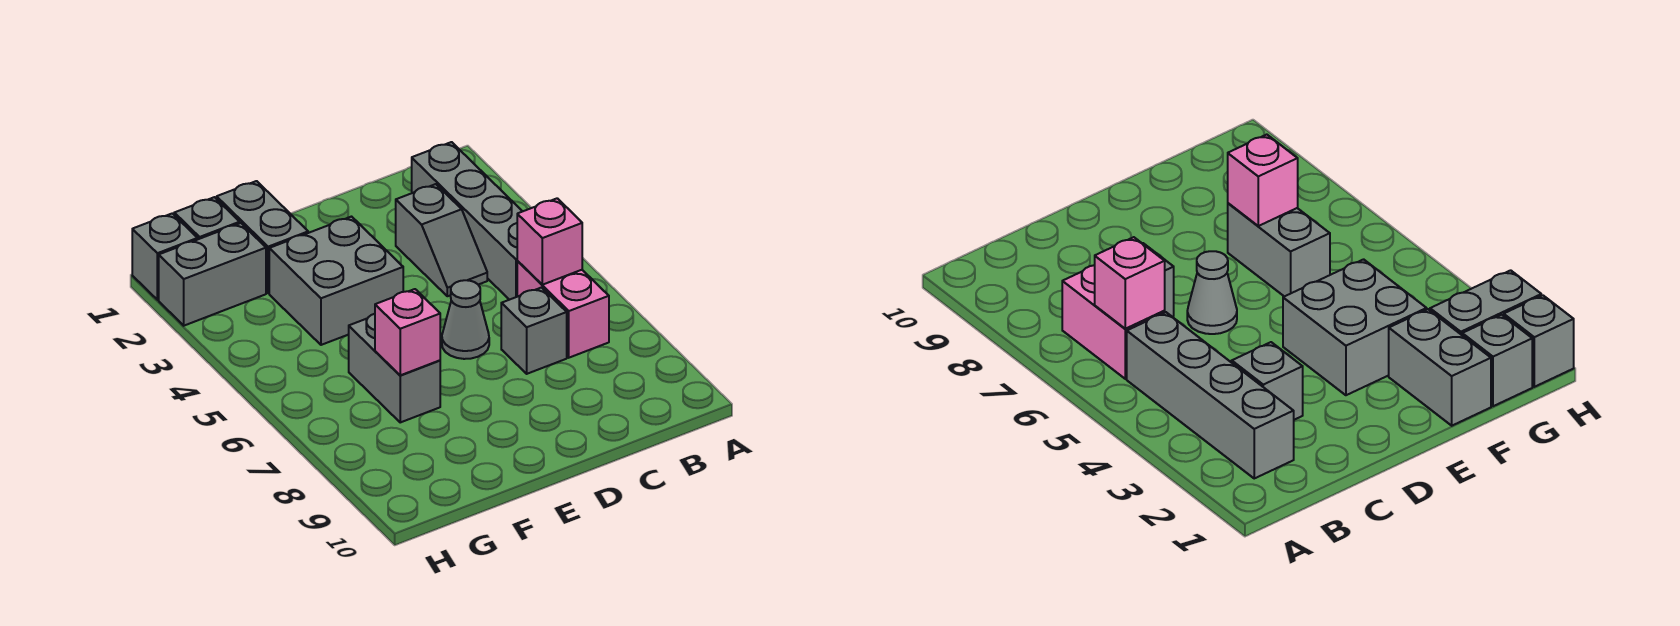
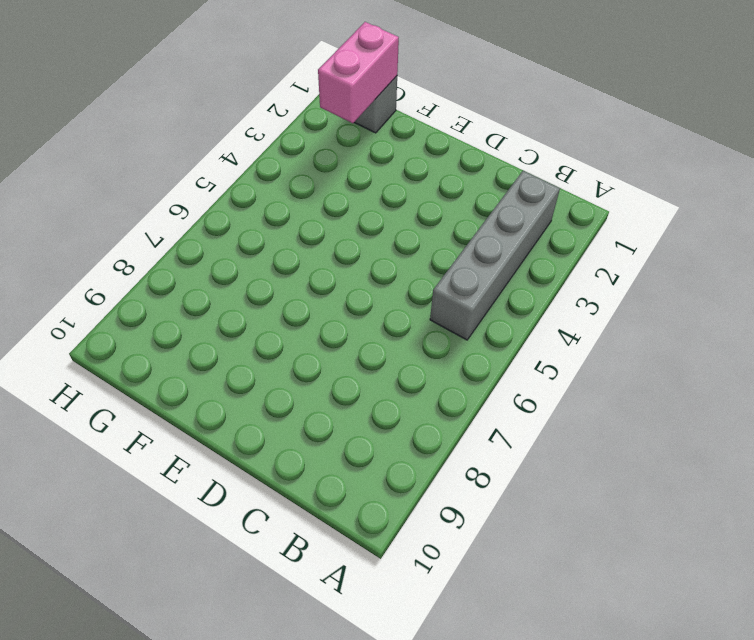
pink 1x2 brick [318,22,399,123] -> pink 1x2 brick moved to [517,261,609,358]
none -> grey 1x2 slope [396,184,487,296]
none -> grey 1x1 brick [501,288,567,374]
none -> grey 1x1 cone [442,280,489,359]

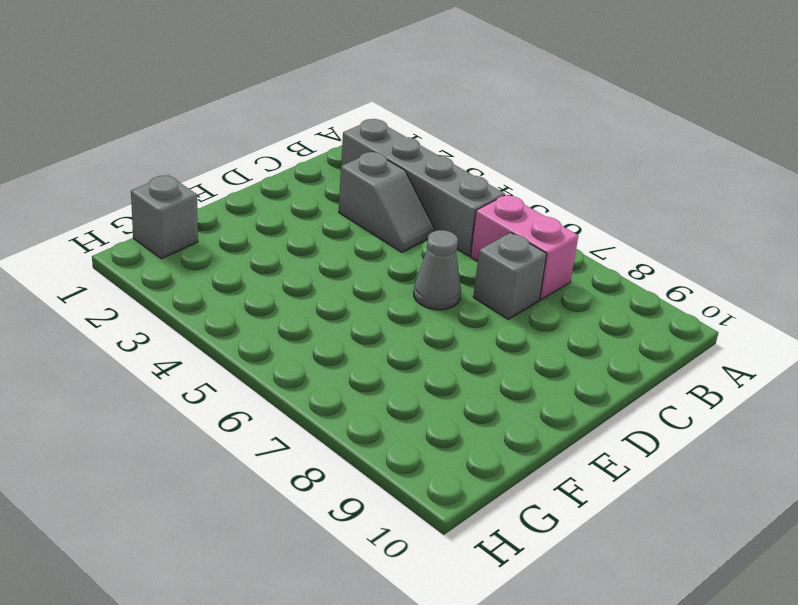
none -> grey 2x2 brick [269,217,403,345]
none -> grey 1x2 brick [217,181,308,293]
none -> grey 1x2 brick [349,314,440,422]

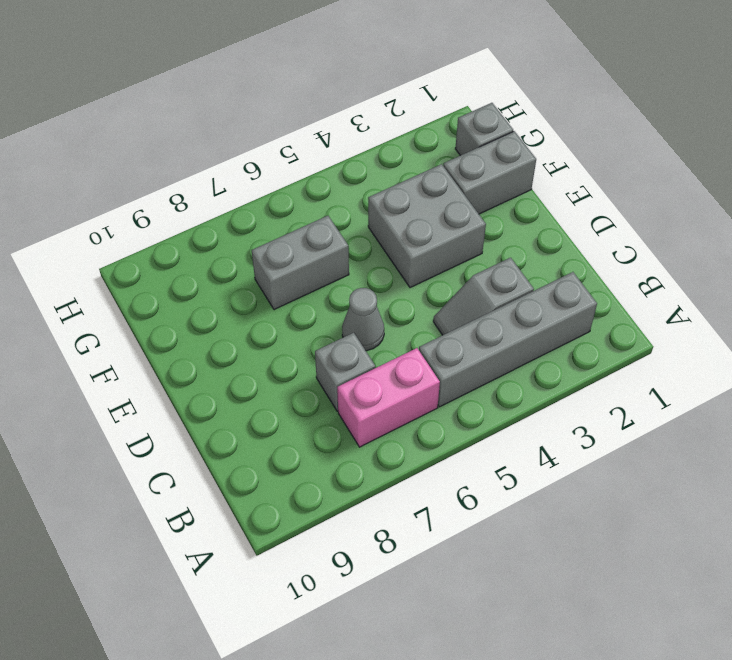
none -> grey 1x2 brick [159,223,266,326]
none -> grey 1x1 brick [132,213,198,300]
none -> pink 1x1 brick [517,198,582,285]

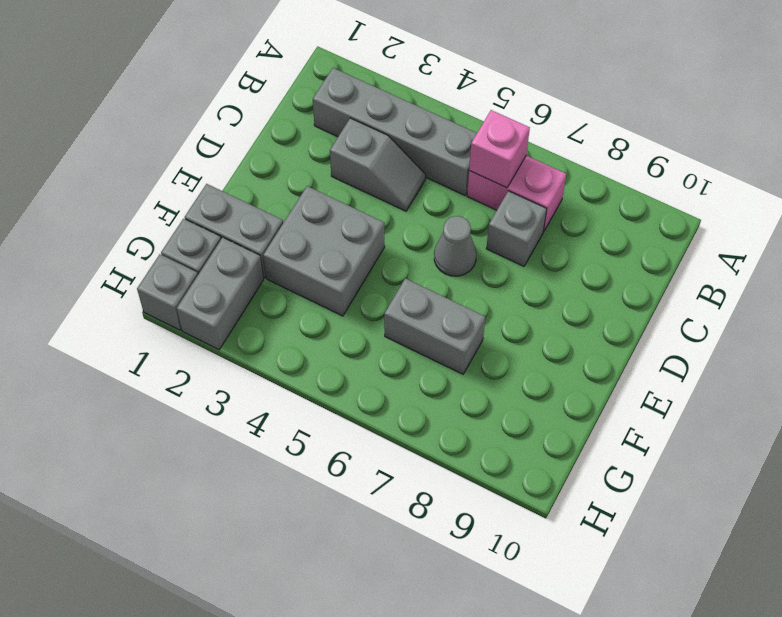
none -> pink 1x1 brick [375,289,440,375]

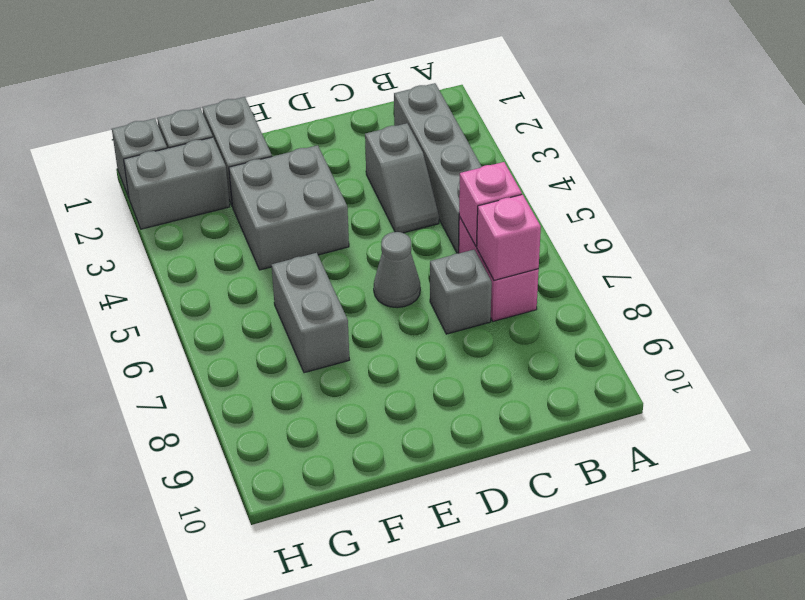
pink 1x1 brick [477,194,541,280] -> pink 1x1 brick moved to [375,289,440,375]

